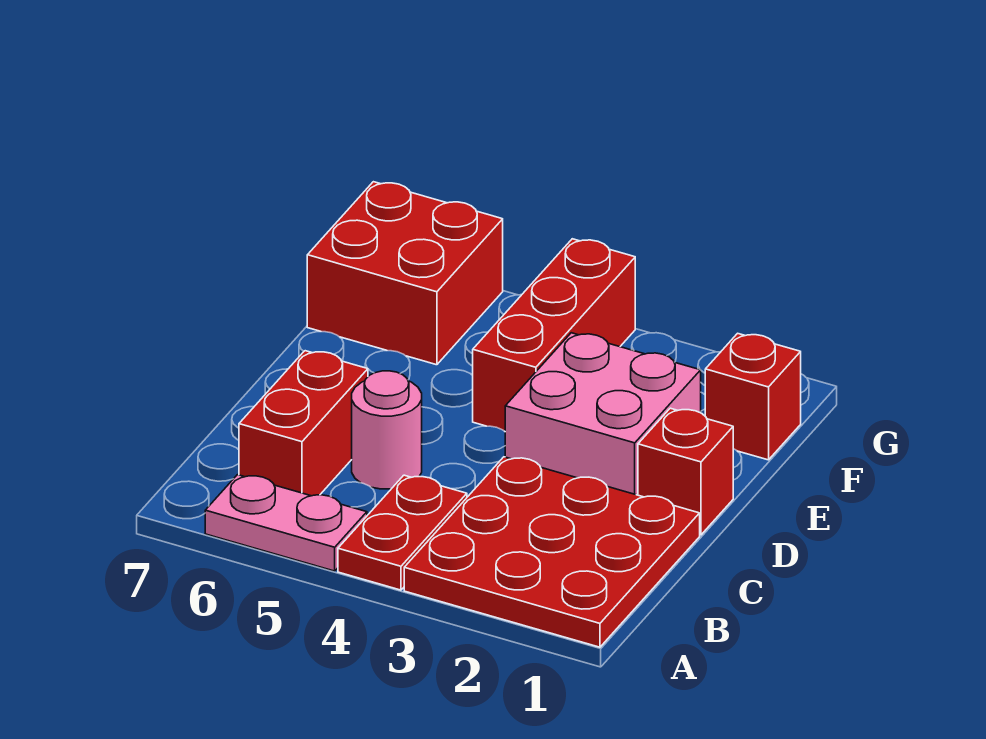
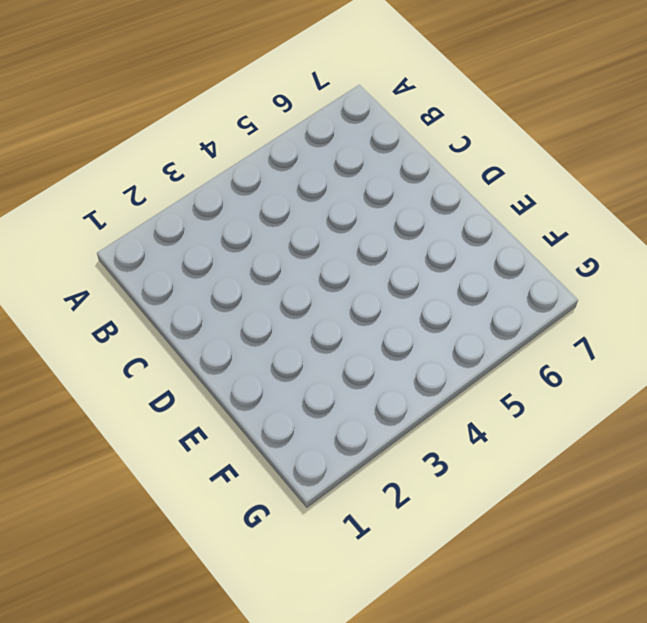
none -> red 3x3 plate [404,457,700,647]
none -> red 1x2 plate [338,475,467,590]

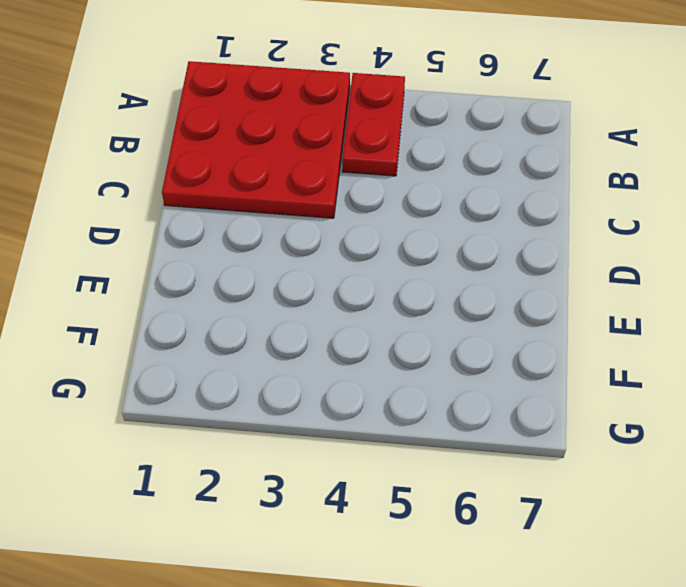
none -> pink 1x2 plate [205,475,367,571]
none -> red 1x2 brick [239,351,368,496]

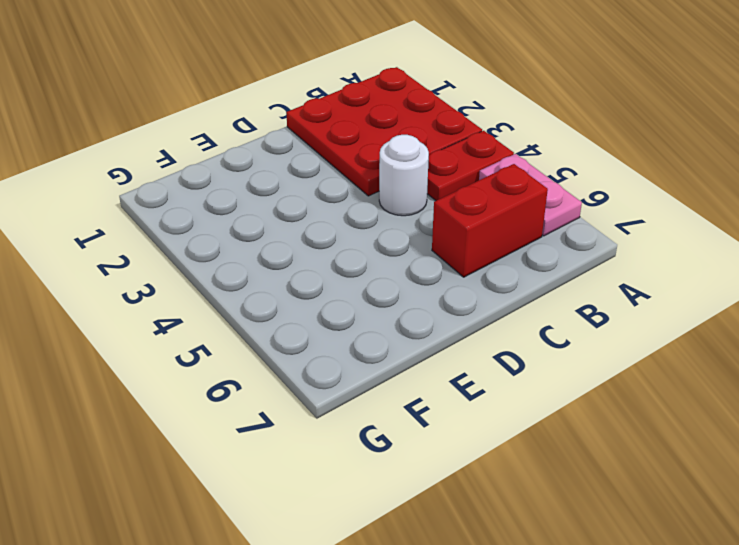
white 1x1 round brick [379,135,429,216] -> none
none -> pink 1x1 round brick [352,371,422,489]
none -> red 1x1 brick [638,408,733,535]

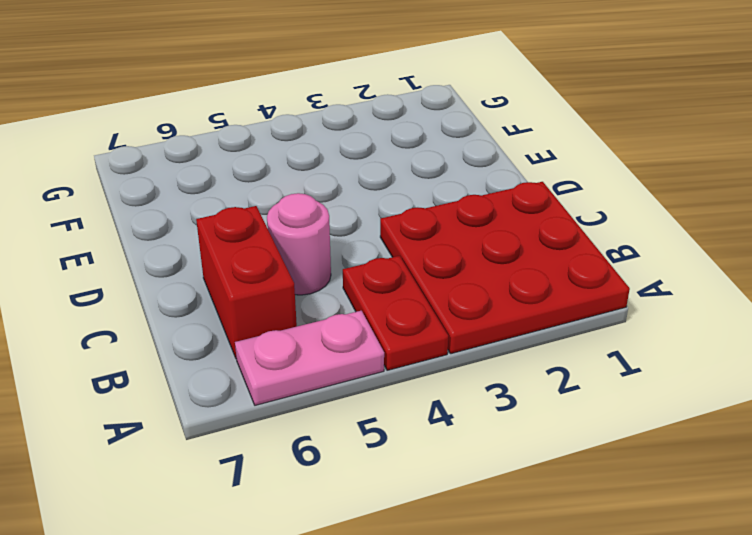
none -> red 1x1 brick [638,408,733,535]
none -> pink 2x2 brick [505,333,701,495]

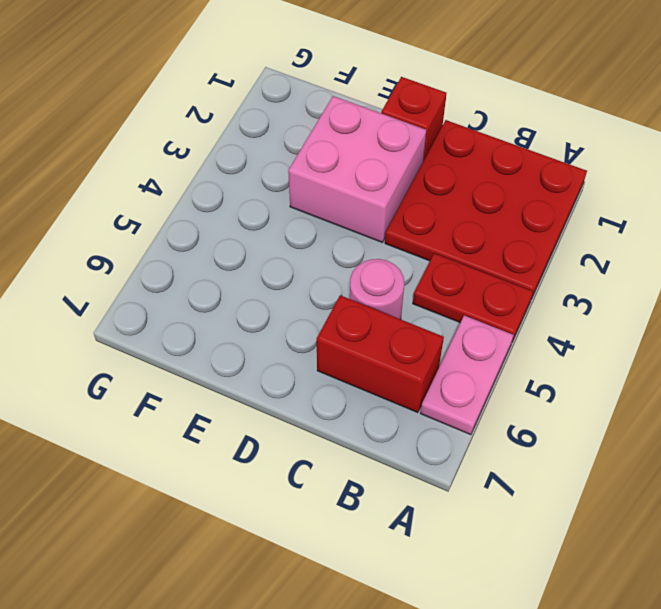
none -> red 1x3 brick [473,239,635,431]
none -> red 1x1 brick [705,333,801,460]

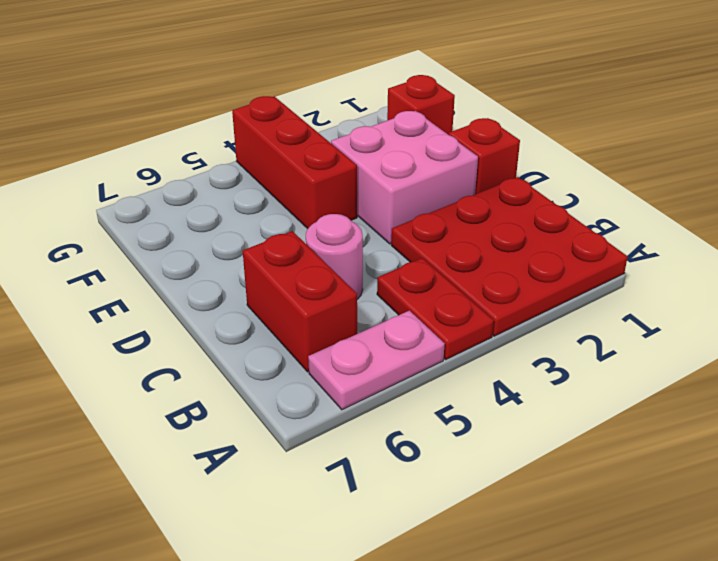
none -> red 2x2 brick [307,182,503,365]

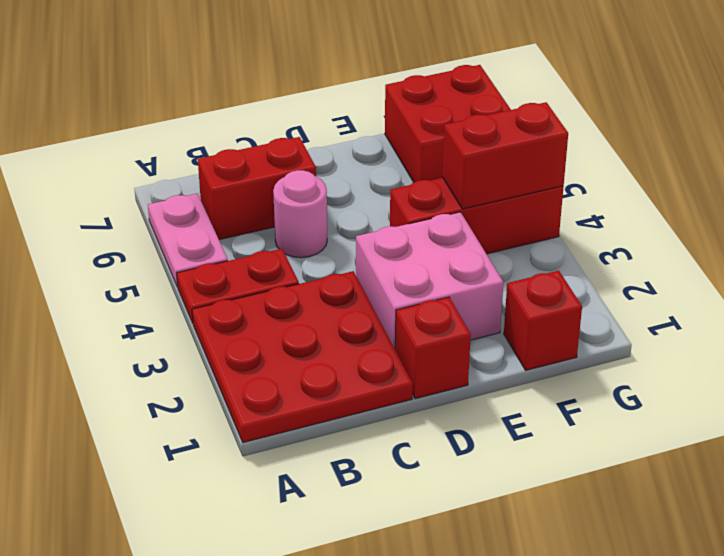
red 1x2 brick [443,102,568,209] -> none

